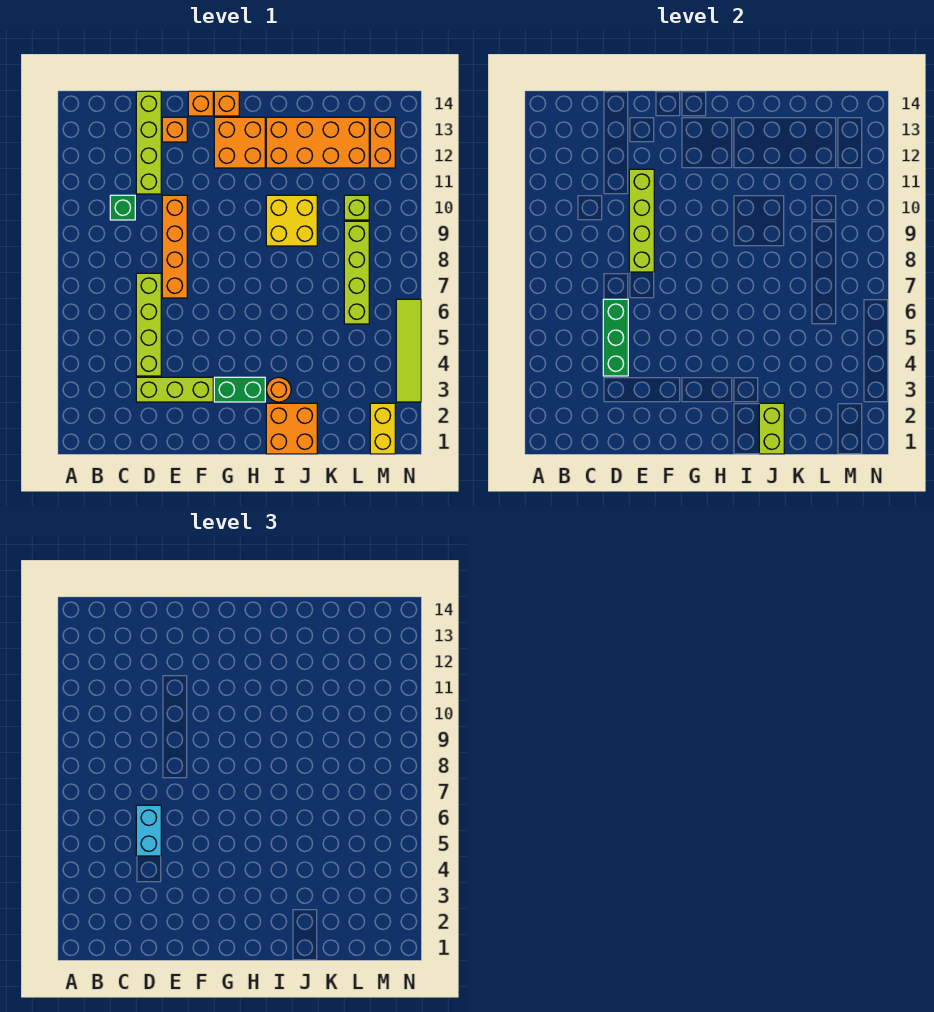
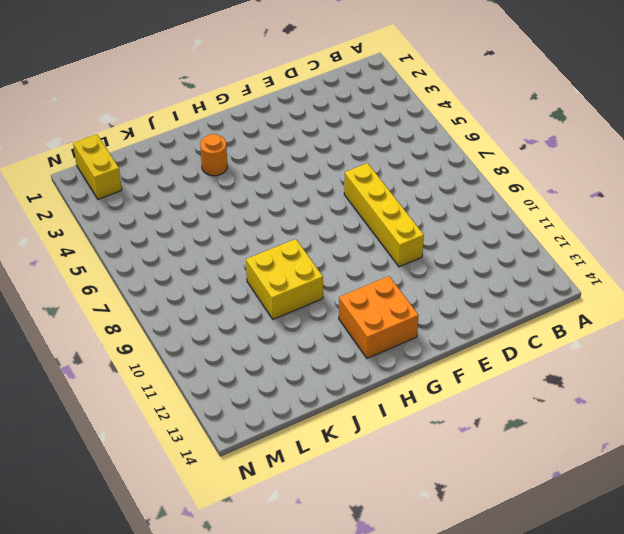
yellow 1x4 brick [344,163,424,267] -> orange 1x4 brick [162,195,187,298]
none -> green 1x1 brick [110,195,135,220]
none -> lime 1x3 brick [136,377,213,402]
none -> lime 1x4 brick [136,273,161,376]

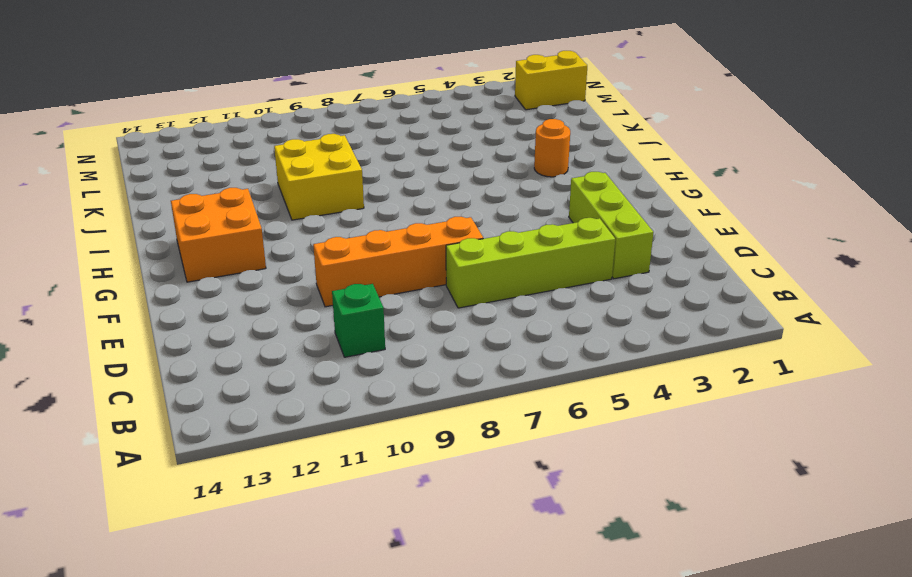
none -> lime 1x4 brick [136,91,161,194]
none -> orange 1x1 brick [162,117,187,142]
none -> orange 1x1 brick [188,91,213,116]

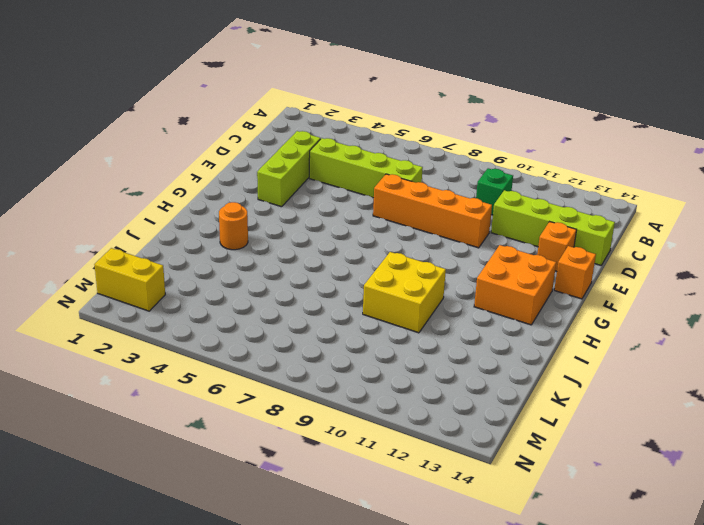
none -> green 1x2 brick [214,377,265,402]
none -> orange 1x1 brick [214,91,239,116]
none -> orange 2x2 brick [266,403,317,454]

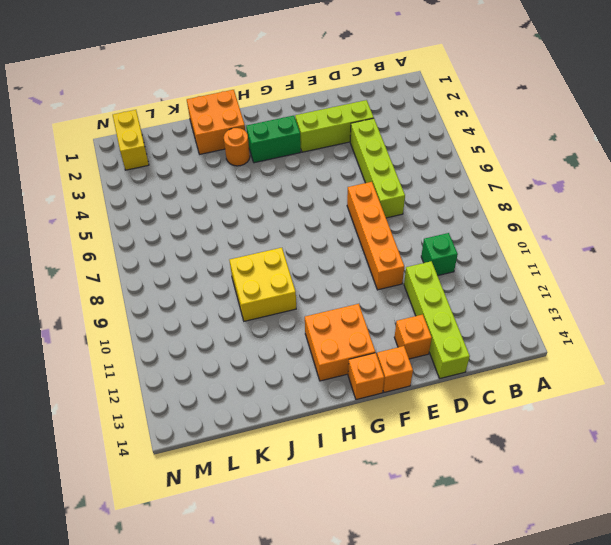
none -> orange 2x4 brick [266,117,369,168]
none -> lime 1x4 brick [344,221,369,324]
none -> lime 1x1 brick [344,195,369,220]

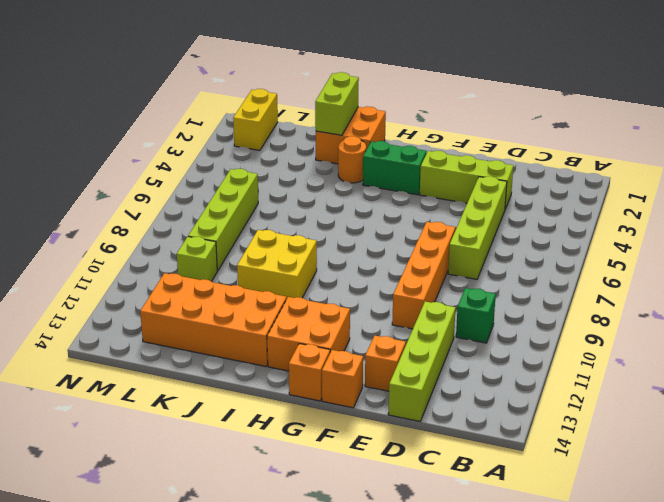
none -> orange 1x2 brick [370,117,395,168]
none -> lime 1x4 tile [396,299,421,402]
none -> green 1x3 brick [603,299,628,376]

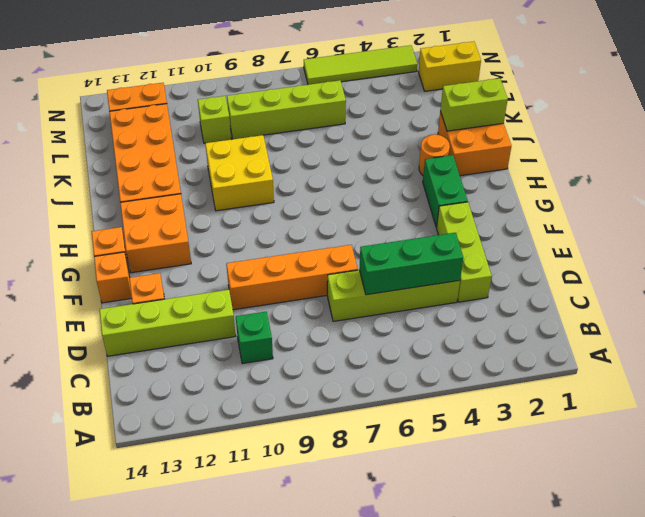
none -> lime 1x4 brick [629,169,654,272]
none -> cyan 1x2 brick [136,805,161,856]

